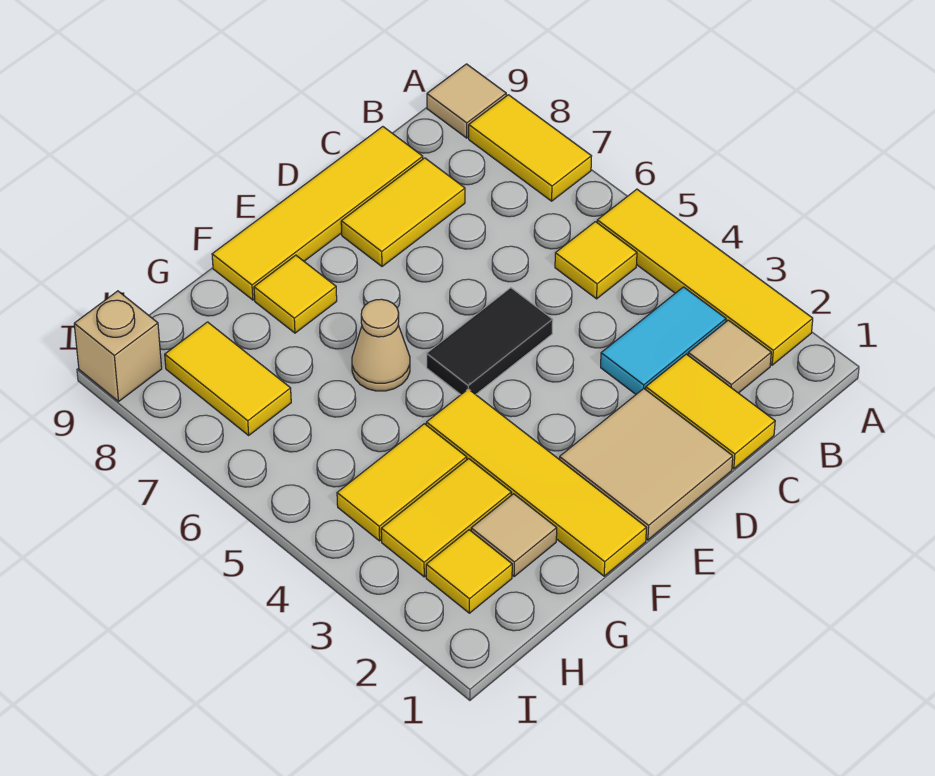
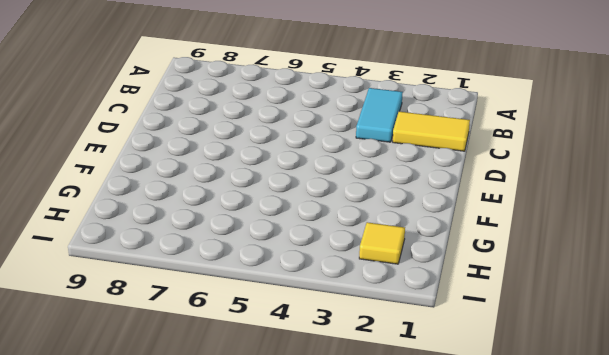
none -> yellow 1x4 tile [597,189,813,365]
none -> yellow 1x2 tile [469,95,591,201]
none -> tan 1x1 tile [427,64,506,138]

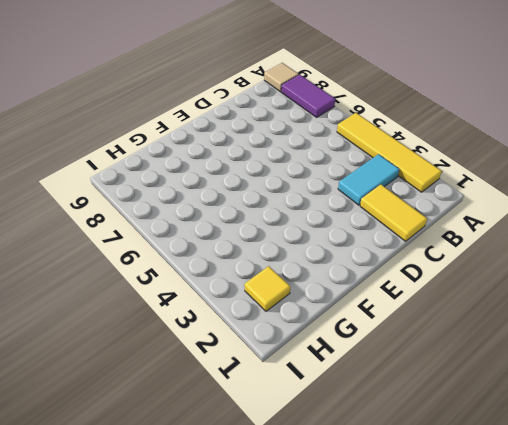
purple 1x2 tile [281,75,335,117] -> yellow 1x2 tile [469,95,591,201]
none -> tan 1x1 tile [688,320,771,393]
none -> yellow 1x1 tile [555,222,637,299]
none -> yellow 1x2 tile [341,158,465,266]

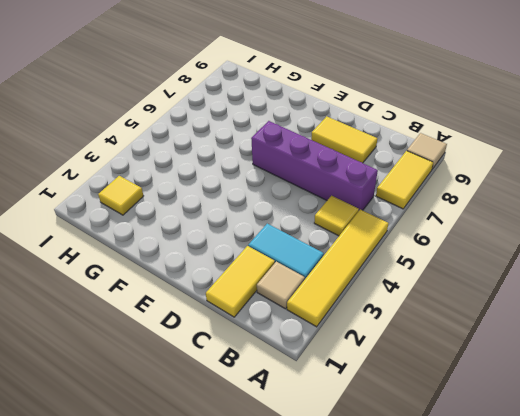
purple 1x4 brick [251,121,378,210] -> none
none -> yellow 1x4 tile [212,127,423,300]
none -> tan 2x2 tile [559,389,733,540]
none -> black 1x2 tile [427,288,553,395]

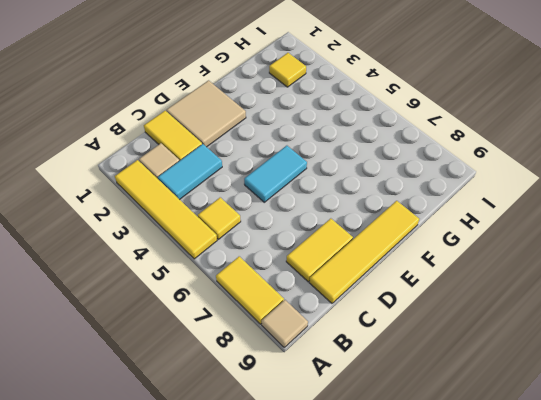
cyan 1x2 tile [244,146,307,202] -> black 1x2 tile [427,288,553,395]
none -> yellow 1x4 tile [426,389,646,576]
none -> tan 1x1 cone [352,299,410,391]
none -> yellow 1x1 tile [254,255,337,333]

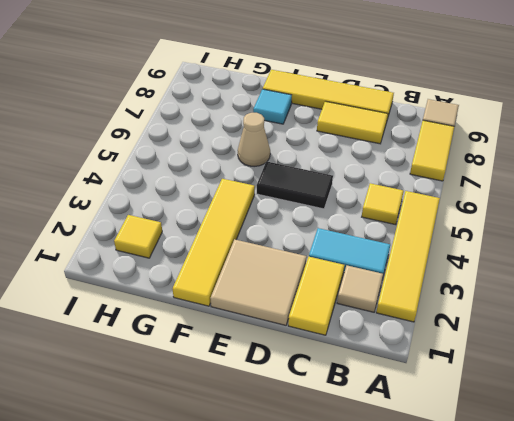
cyan 1x1 tile [253,89,292,124] -> yellow 1x1 tile [254,255,337,333]
none -> tan 1x1 tile [471,494,557,576]
none -> yellow 1x2 tile [381,459,511,577]
none -> yellow 1x2 tile [337,424,467,541]

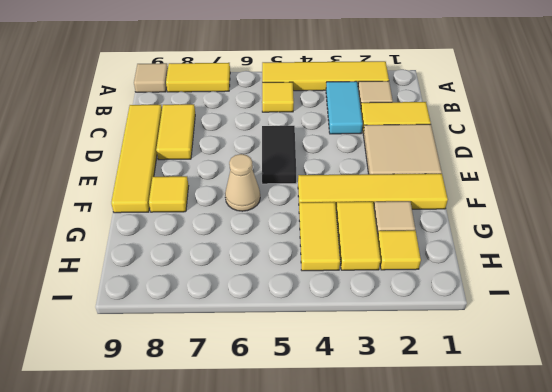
none -> yellow 1x2 tile [165,322,291,435]
none -> tan 1x1 brick [74,291,162,401]

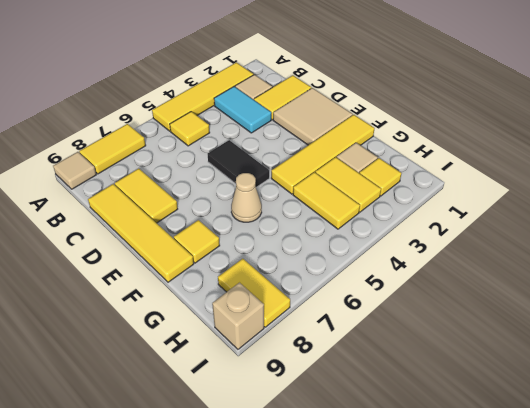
yellow 1x2 tile [218,259,290,327] -> yellow 1x2 tile turned to [165,322,291,435]

